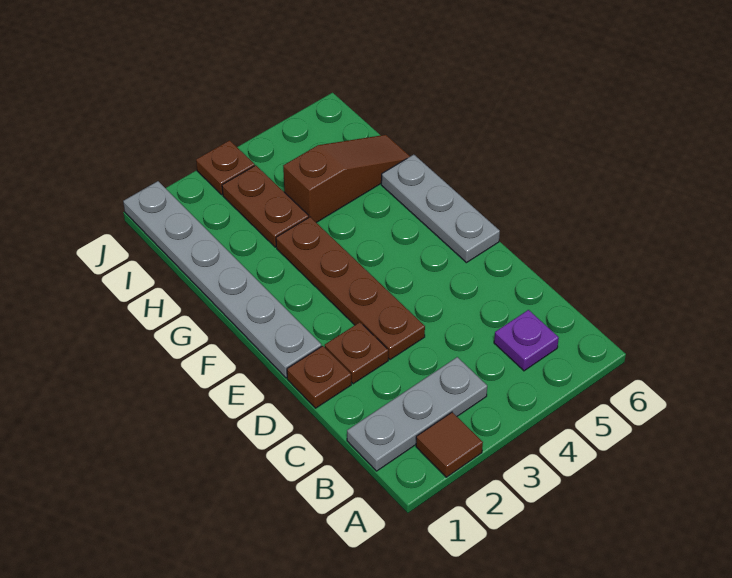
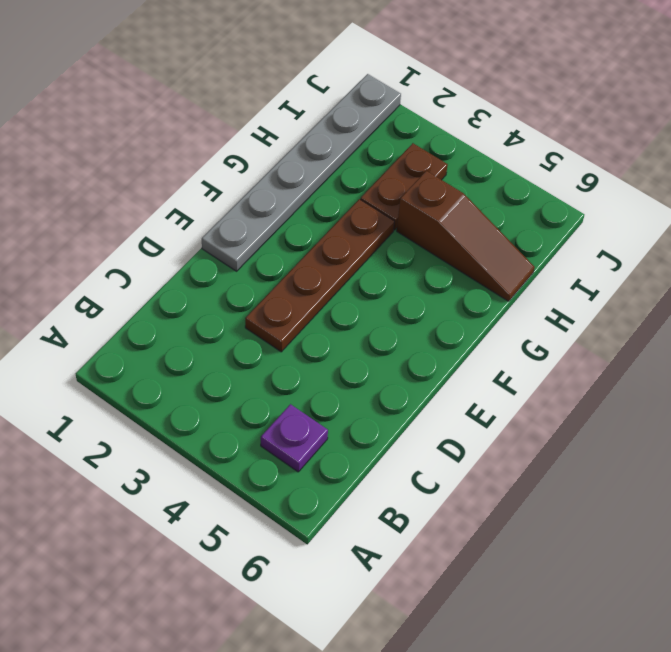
none -> brown 1x1 tile [416,412,483,477]
none -> grey 1x3 plate [347,357,487,471]

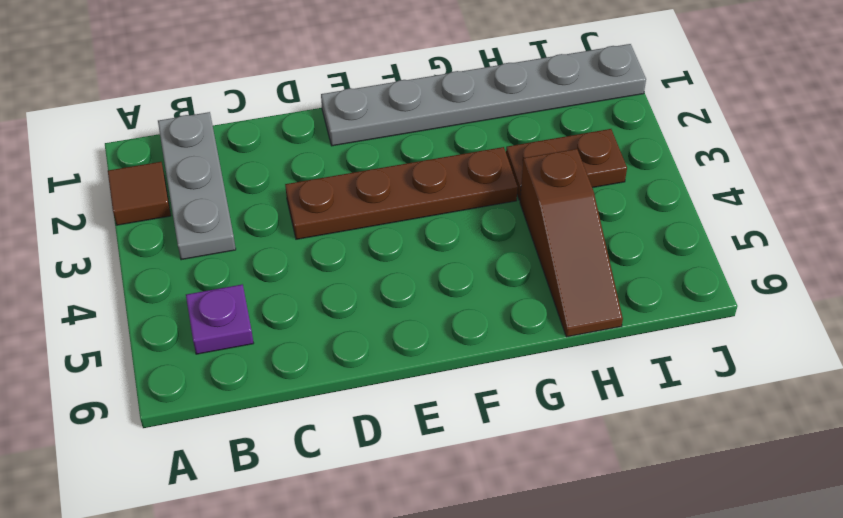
none -> brown 1x1 plate [287,346,351,408]
none -> brown 1x1 plate [325,322,388,384]

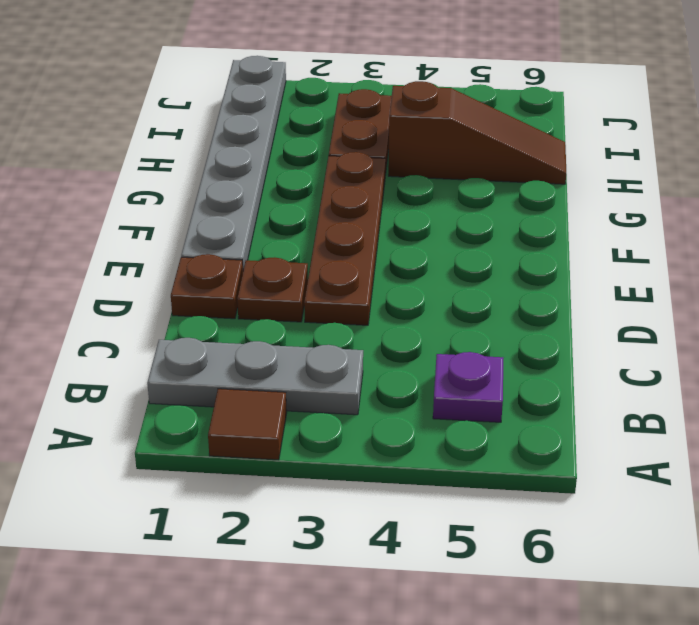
none -> grey 1x3 plate [381,155,500,263]
none -> brown 1x1 plate [196,140,255,195]

